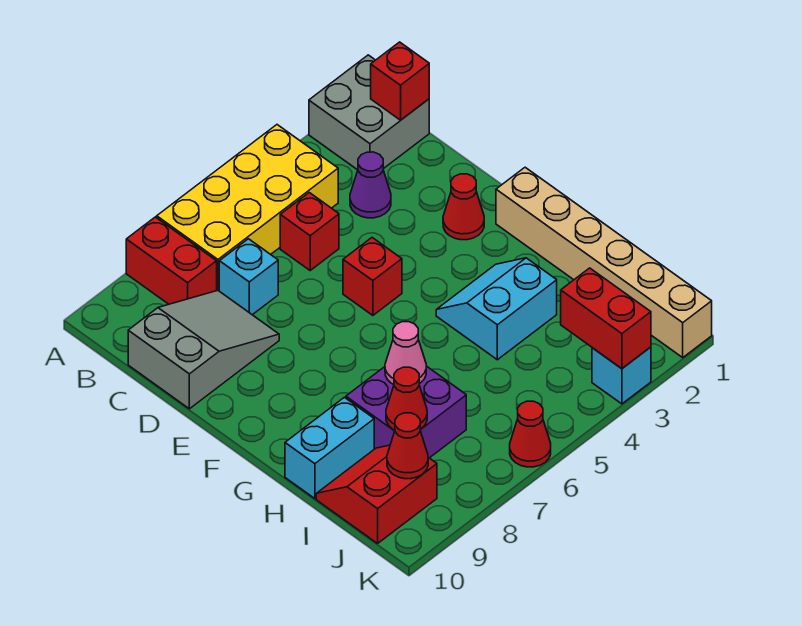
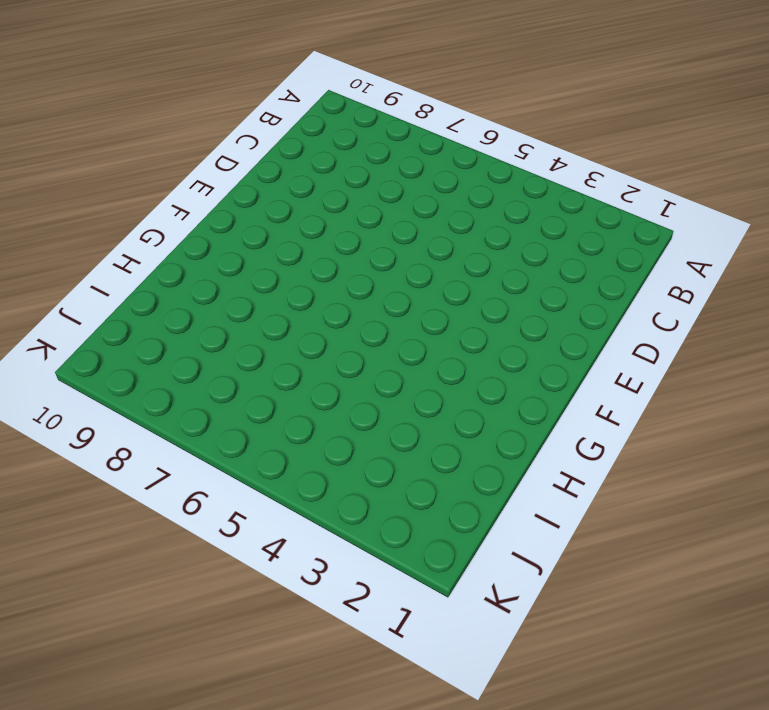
none -> grey 2x2 brick [309,55,429,170]
none -> yellow 2x4 brick [157,125,338,291]
none -> red 1x2 brick [126,217,217,304]

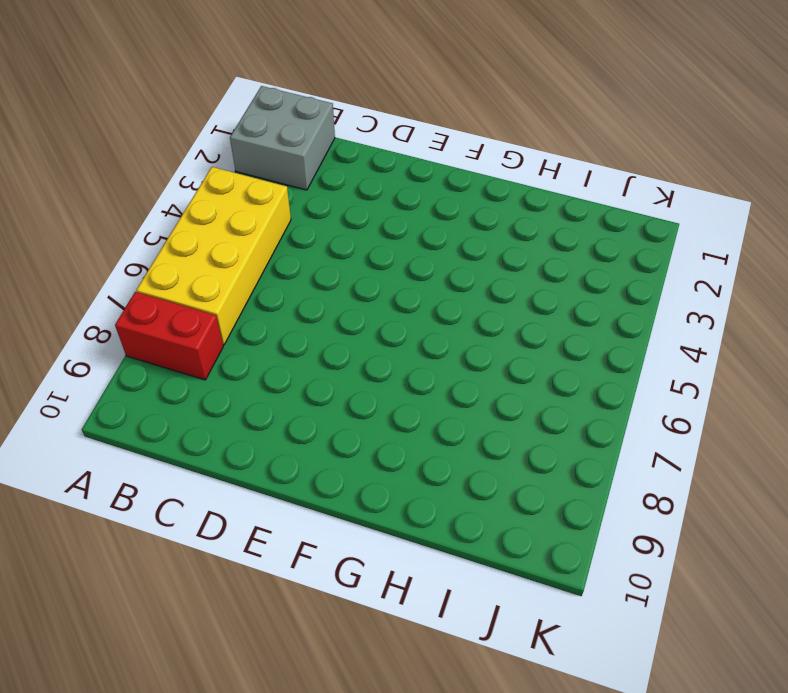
none -> purple 1x1 cone [350,152,391,218]
none -> red 1x1 brick [280,193,339,270]
none -> cyan 1x1 brick [219,239,278,315]

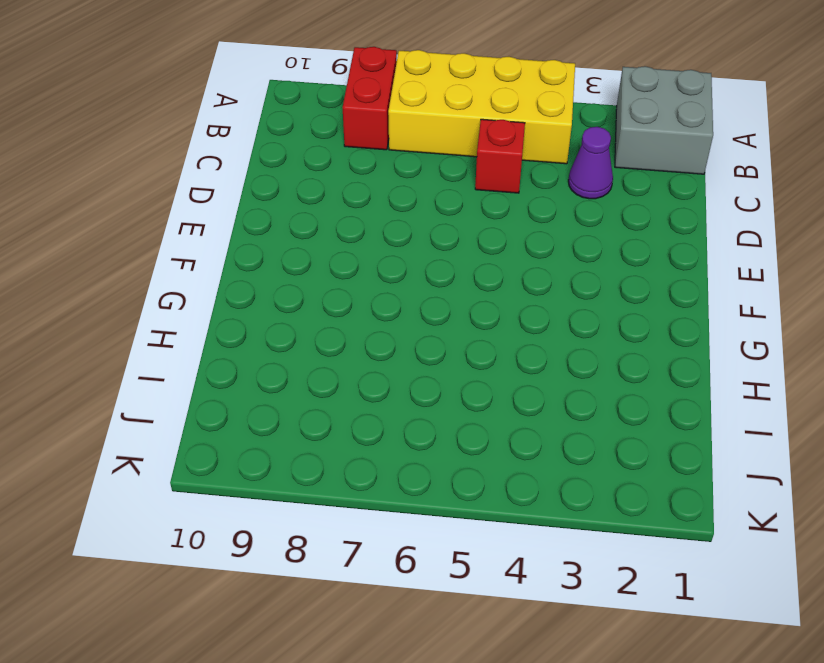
none -> cyan 1x1 brick [219,239,278,315]
none -> grey 2x3 slope [128,291,279,409]
none -> red 1x1 cone [443,174,484,240]

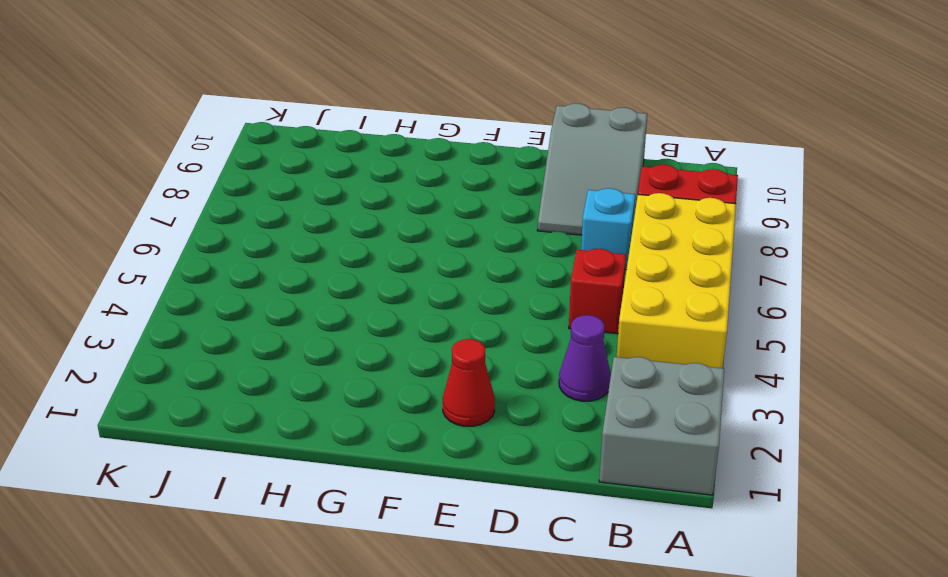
none -> red 1x1 brick [343,238,402,315]
none -> tan 1x6 brick [496,167,712,357]
none -> cyan 2x2 slope [436,258,557,360]

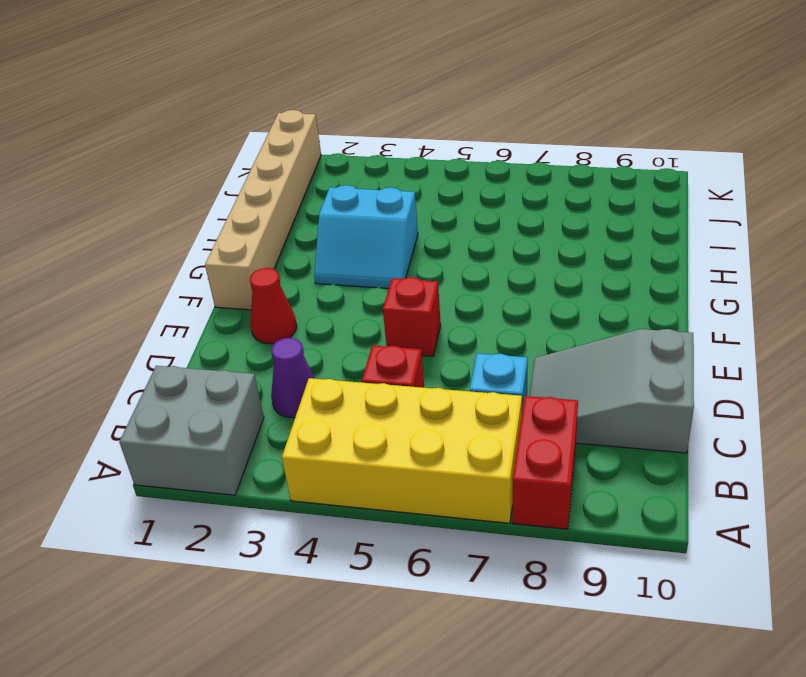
none -> purple 2x2 brick [346,366,466,458]
none -> cyan 1x2 brick [285,397,374,499]
none -> red 2x2 slope [316,445,437,543]

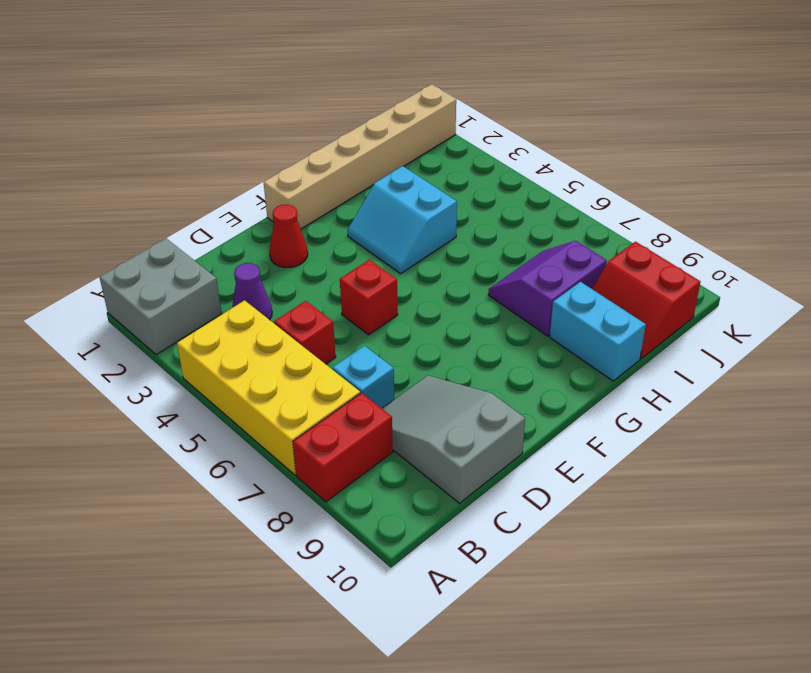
purple 2x2 slope [488,241,607,336] -> purple 2x2 brick [346,366,466,458]
none -> cyan 1x1 brick [592,347,651,404]
none -> red 1x1 cone [510,401,551,467]
none -> red 1x1 brick [371,42,429,120]

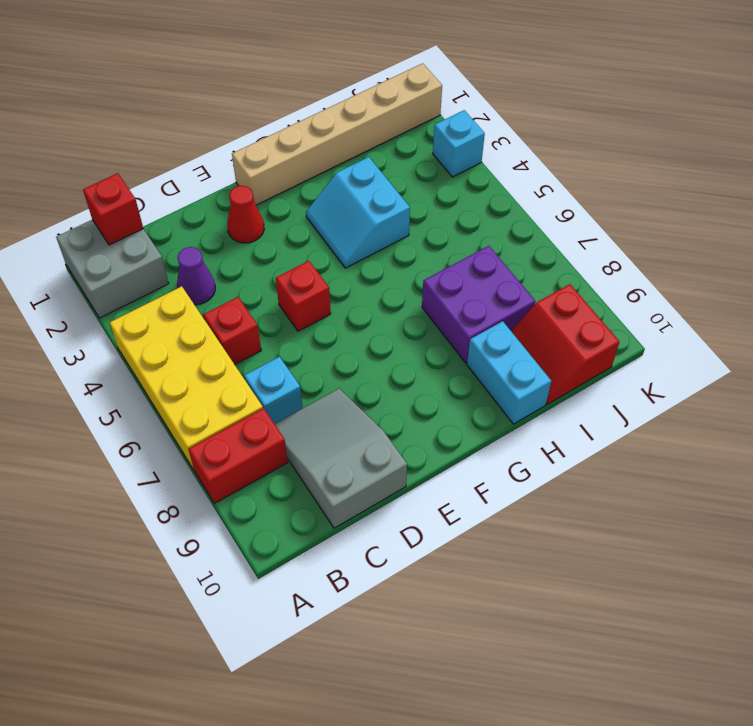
none -> red 1x1 cone [510,401,551,467]
none -> pink 1x1 cone [385,322,426,385]
none -> red 1x1 cone [386,367,427,430]

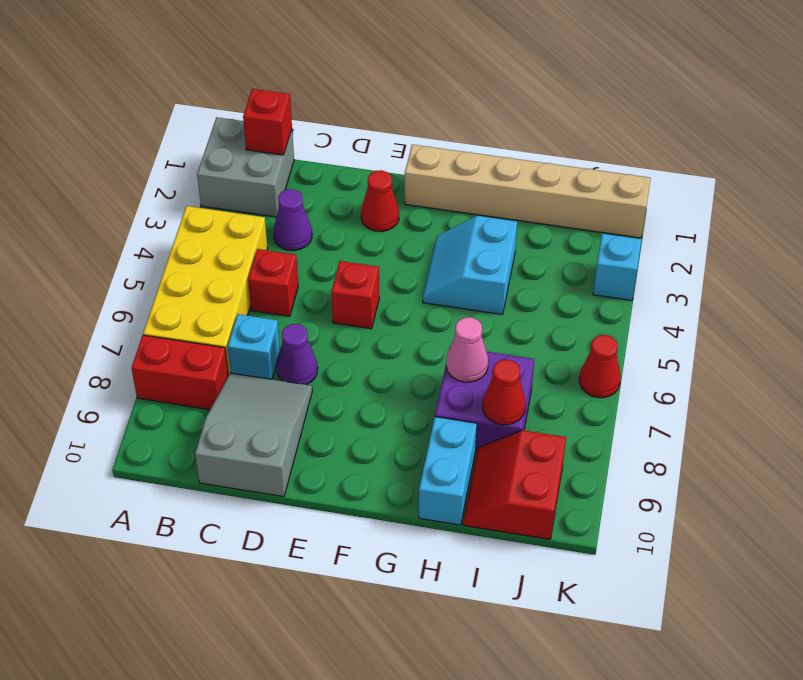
purple 1x1 cone [277,324,318,385] -> none
none -> red 1x2 brick [561,268,651,369]
none -> red 1x1 cone [387,413,428,479]

